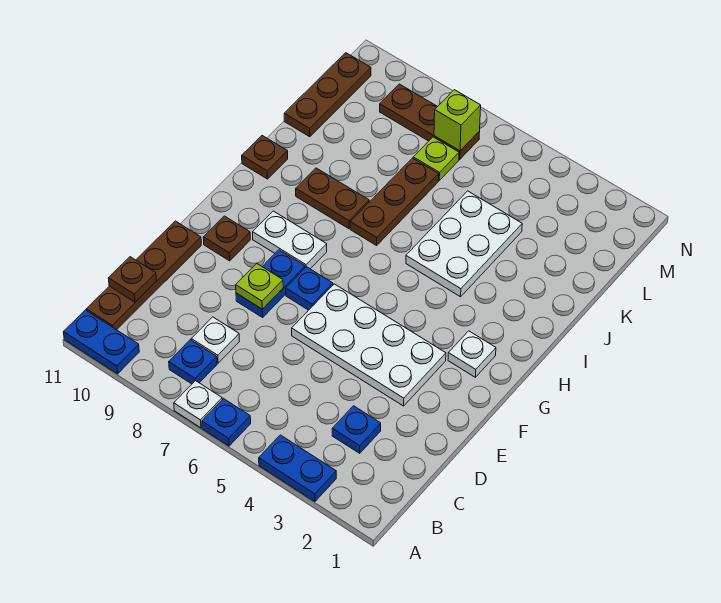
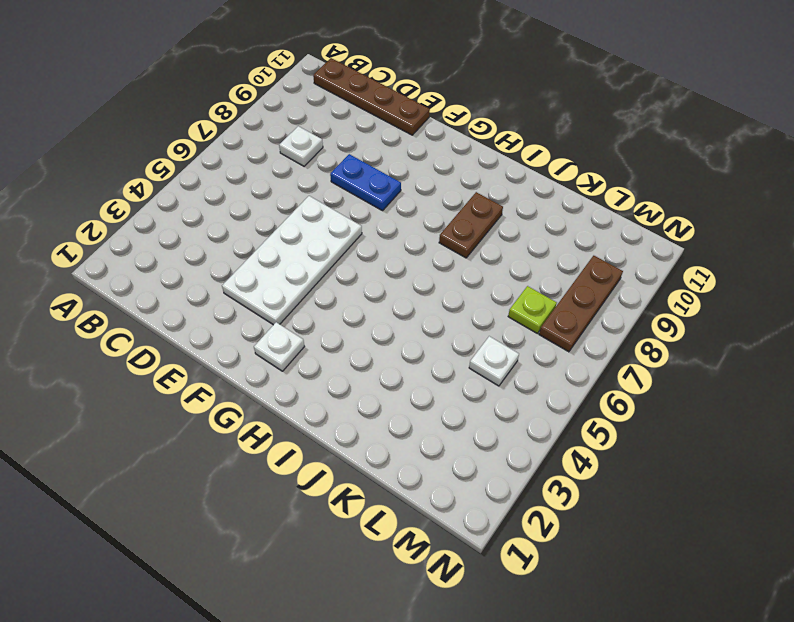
white 1x1 plate [469,336,519,386] -> white 1x1 plate moved to [174,381,222,428]
none -> blue 1x2 plate [259,435,336,502]
none -> blue 1x1 plate [202,399,251,446]
none -> blue 1x2 plate [64,310,139,374]

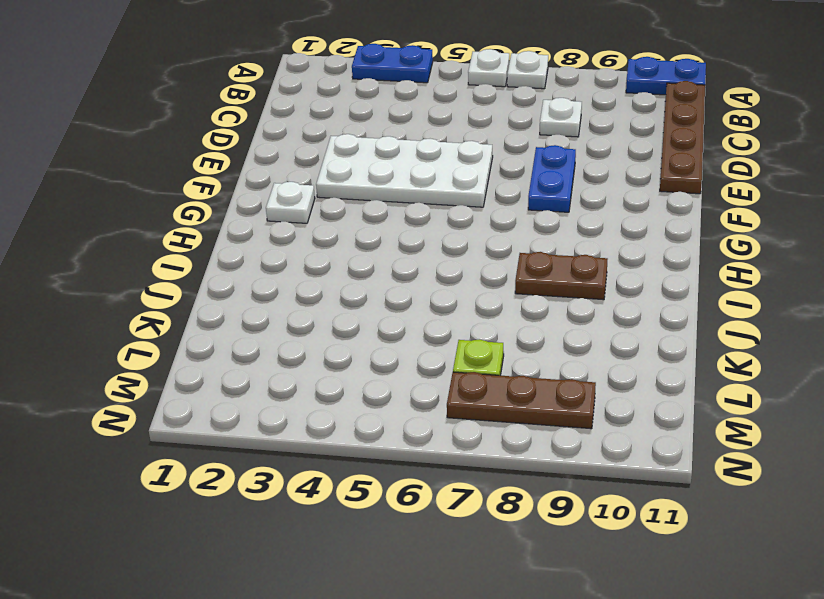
white 1x1 plate [468,49,509,87] -> blue 1x1 plate [202,399,251,446]
none -> blue 1x1 plate [169,340,217,384]
none -> blue 1x1 plate [332,406,381,453]
none -> blue 1x1 plate [286,267,333,310]

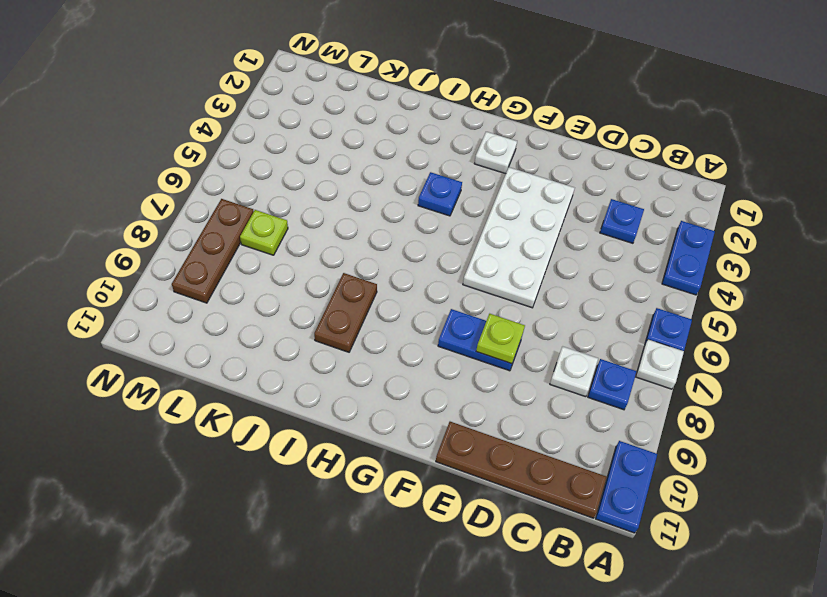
blue 1x1 plate [418,172,462,216] -> blue 1x1 plate moved to [286,267,333,310]
none -> brown 1x1 plate [203,216,250,261]
none -> white 1x2 plate [253,211,327,269]
none -> white 2x3 plate [406,191,522,297]

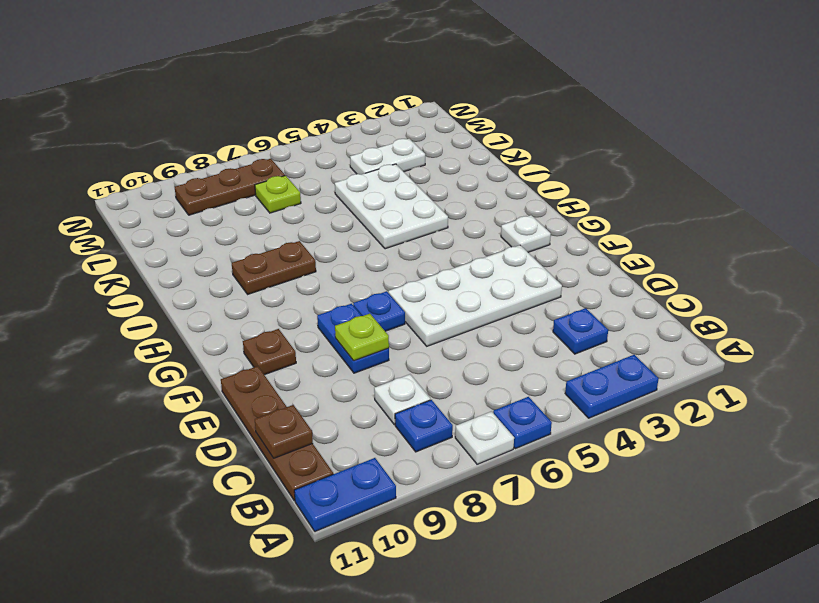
white 1x2 plate [350,139,425,175] -> white 1x2 plate moved to [253,211,327,269]
none -> brown 1x3 plate [350,158,439,245]
none -> brown 1x1 plate [242,136,288,179]
none -> brown 1x3 plate [284,53,371,137]

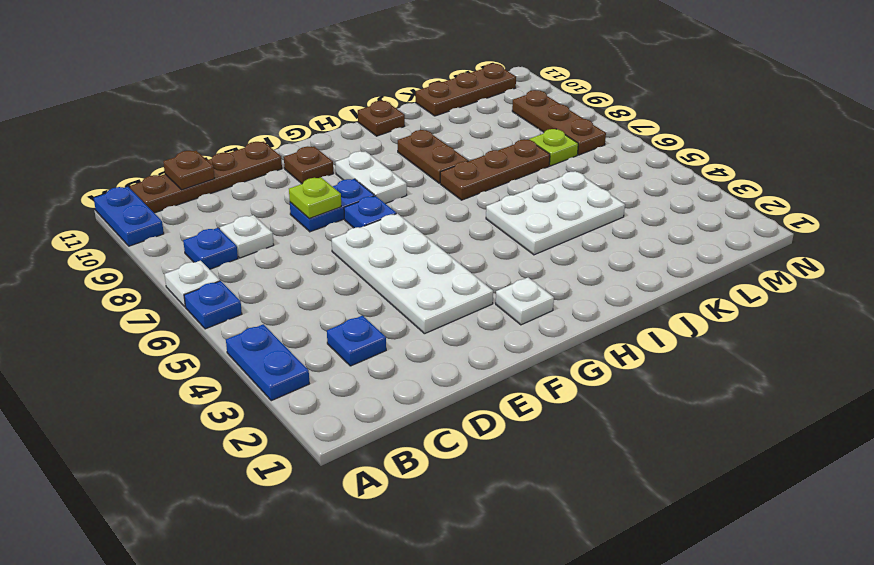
none -> lime 1x1 brick [434,90,481,151]

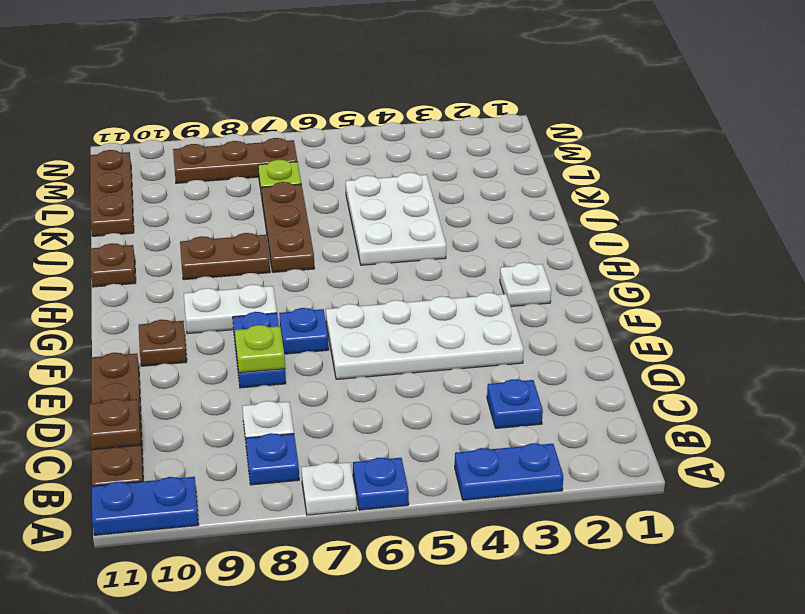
none -> lime 1x1 brick [434,90,481,151]

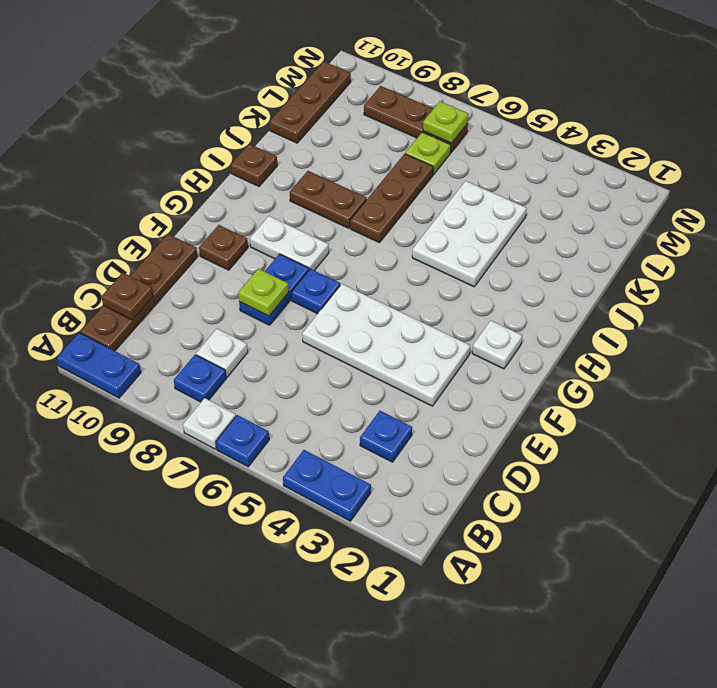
lime 1x1 plate [423,101,468,143] -> lime 1x1 brick [434,90,481,151]

